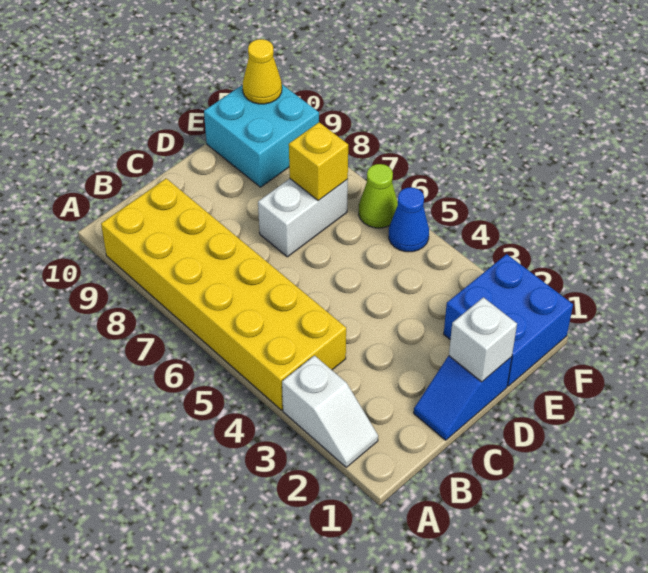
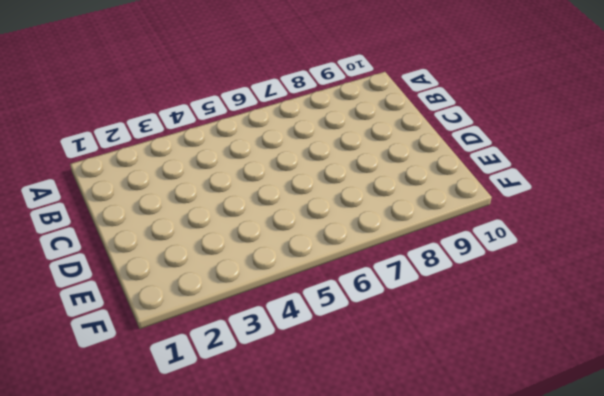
none -> white 1x2 slope [282,356,378,467]
none -> yellow 2x6 brick [101,178,346,410]

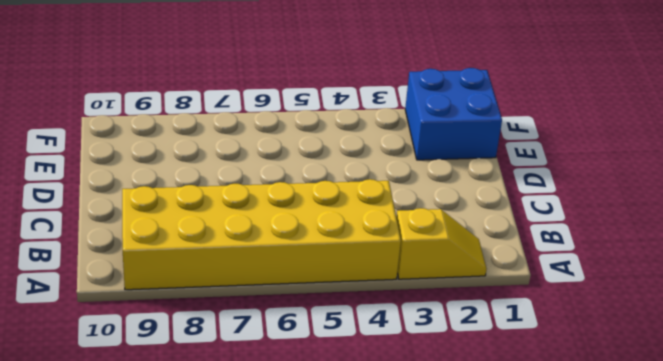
yellow 1x2 slope [396,208,486,279] -> white 1x2 slope [282,356,378,467]
none -> blue 1x2 slope [414,356,512,440]
none -> white 1x2 brick [258,179,348,257]

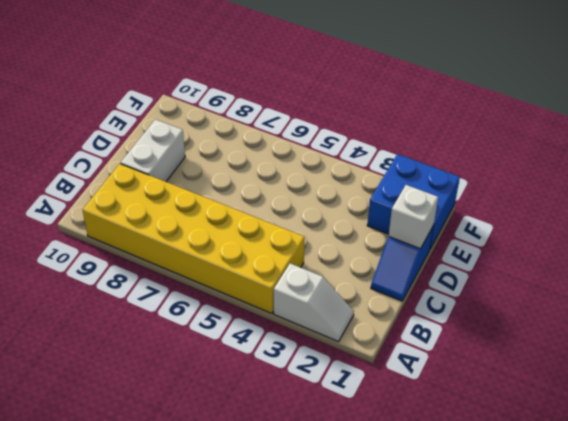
white 1x2 brick [121,119,185,182] -> white 1x2 brick moved to [258,179,348,257]
none -> cyan 2x2 brick [204,85,319,187]
none -> blue 1x1 cone [389,187,429,252]

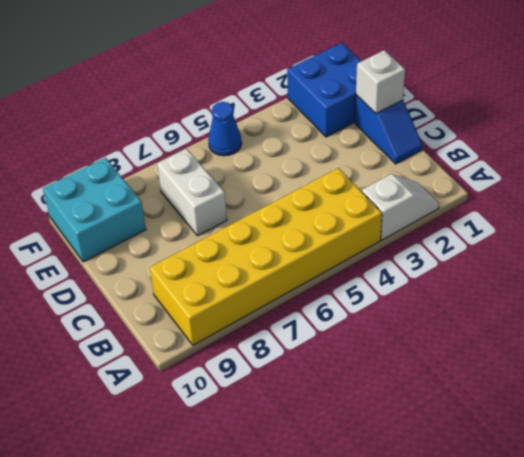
none -> lime 1x1 cone [359,164,398,228]
none -> yellow 1x1 brick [289,122,348,201]

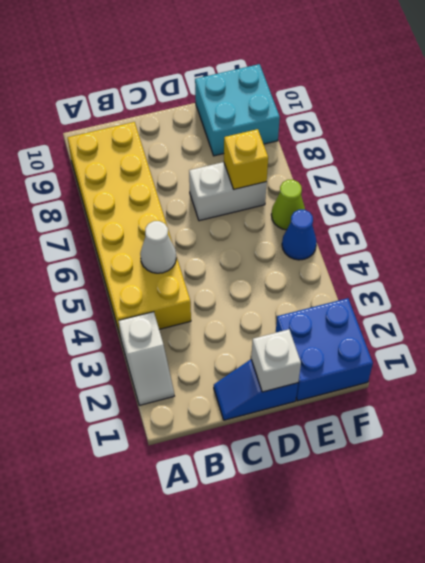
white 1x1 cone [140,221,176,273] -> none
none -> yellow 1x1 cone [243,39,282,104]

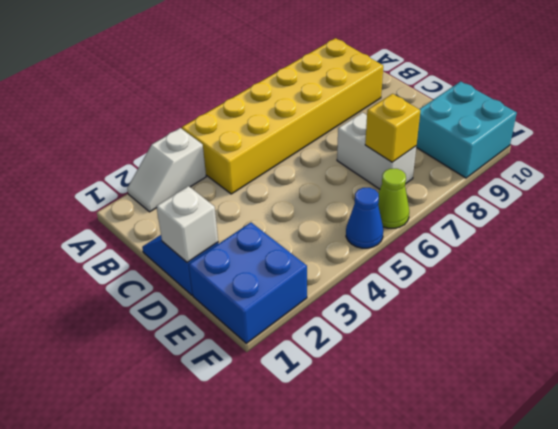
none -> yellow 1x1 cone [243,39,282,104]

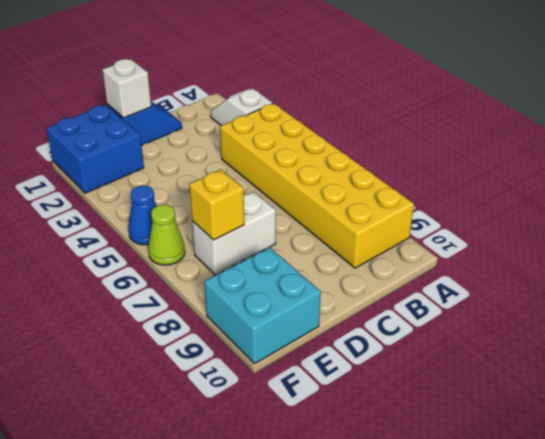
none -> yellow 1x1 cone [243,39,282,104]

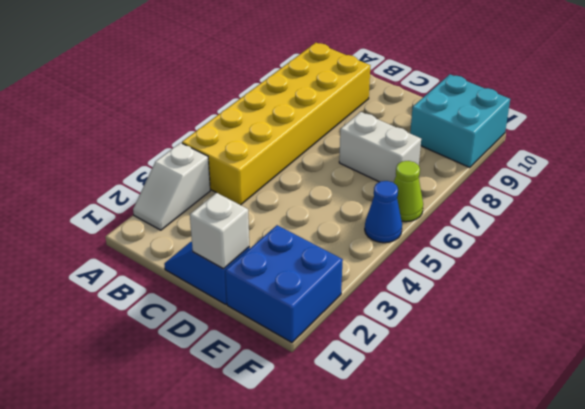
none -> yellow 1x1 brick [289,122,348,201]
none -> yellow 1x1 cone [243,39,282,104]

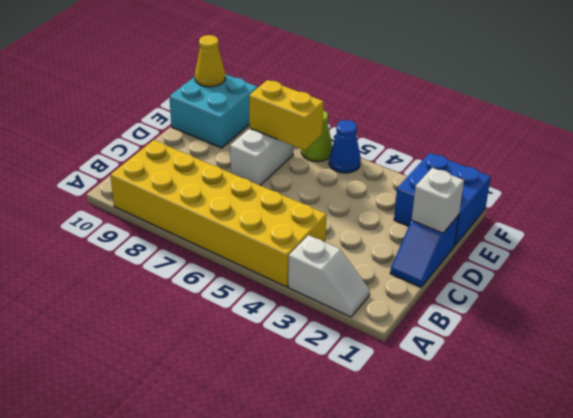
yellow 1x2 brick [249,80,324,150] -> yellow 1x1 brick [289,122,348,201]

